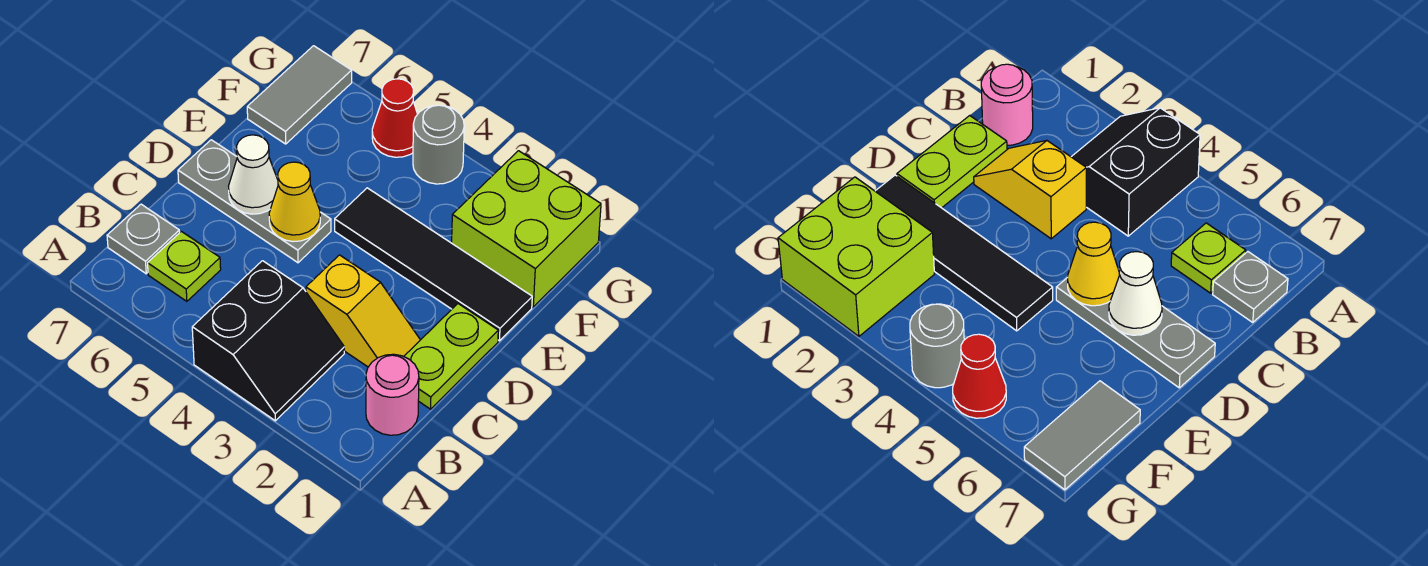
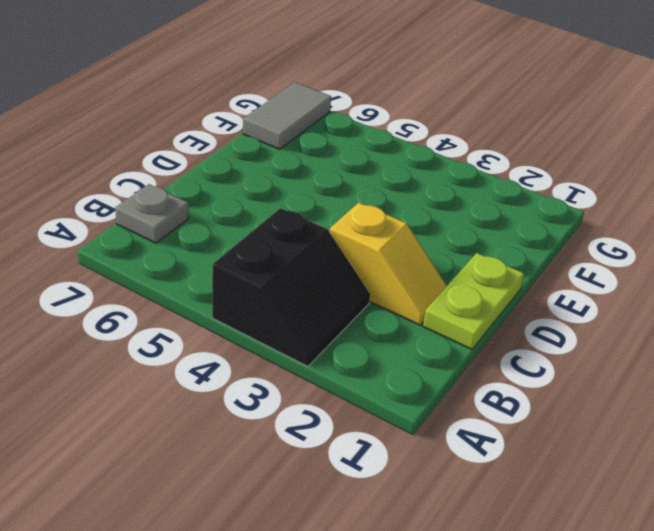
none -> pink 1x1 round brick [366,354,419,435]
none -> lime 1x1 plate [148,231,221,301]
none -> grey 1x3 plate [178,140,331,263]

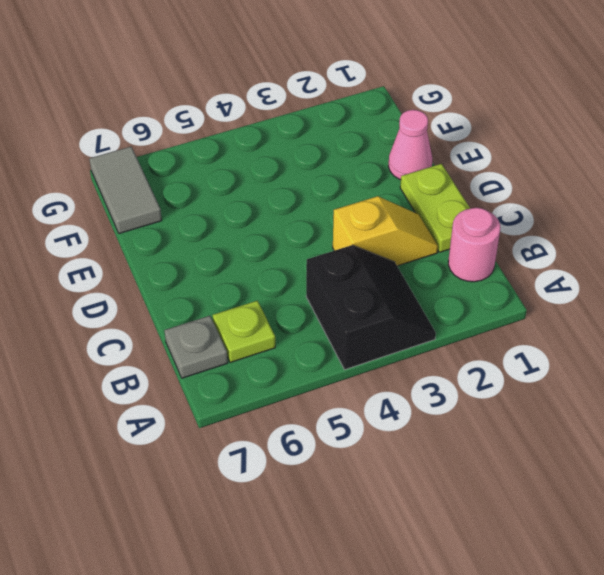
pink 1x1 cone [388,110,432,180] -> black 1x4 tile [335,188,532,341]
none -> grey 1x3 plate [178,140,331,263]
none -> lime 2x2 brick [452,151,601,307]
none -> grey 1x1 round brick [413,105,464,184]

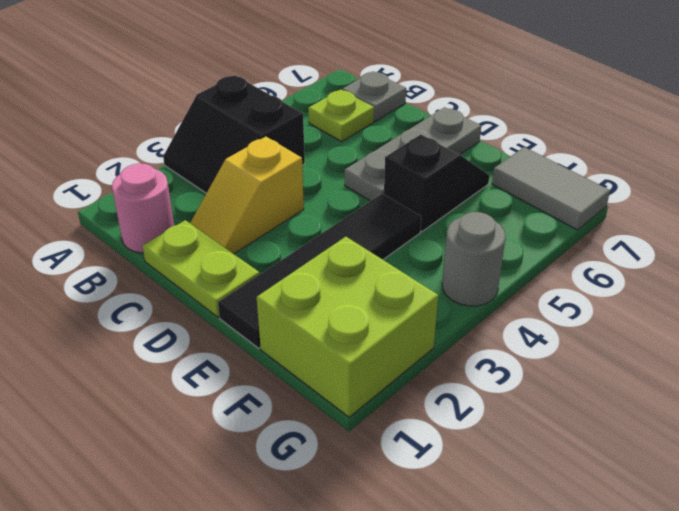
black 1x2 slope [384,135,490,231] -> none
none -> red 1x1 cone [372,79,417,157]
none -> yellow 1x1 cone [269,162,320,242]
none -> white 1x1 cone [229,135,278,214]

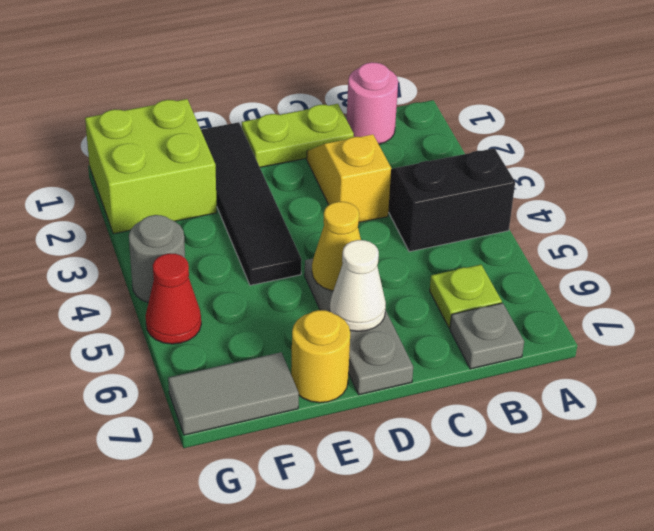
yellow 1x1 round brick [291,310,350,403] -> none

